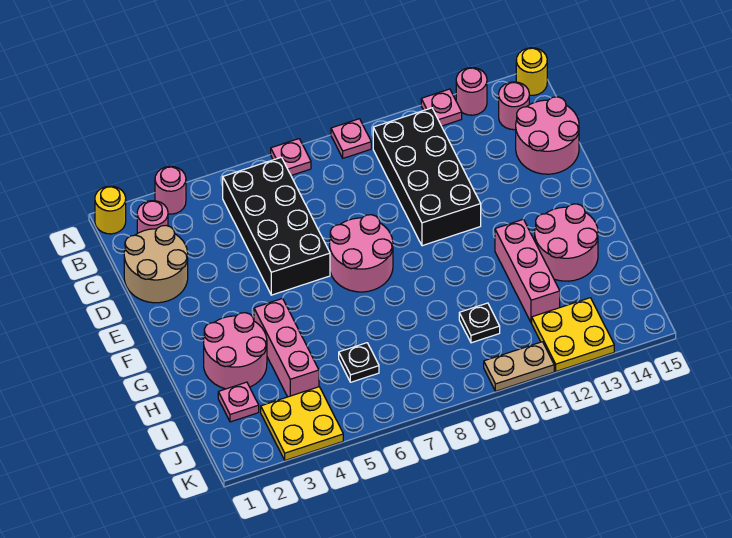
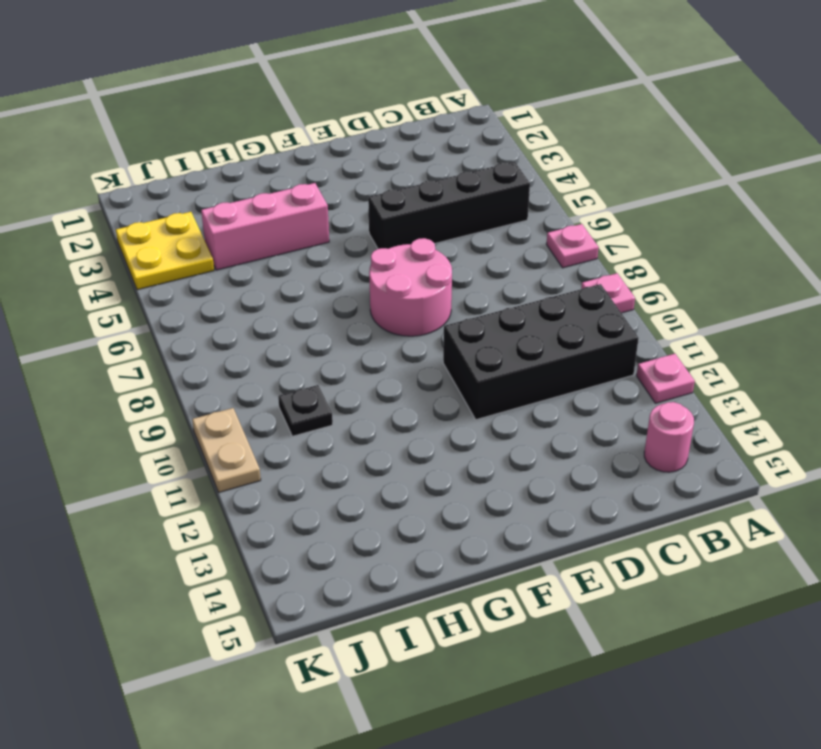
black 1x4 brick [368,162,530,249] -> black 2x4 brick [223,157,330,295]
none -> yellow 1x1 round brick [95,186,126,234]
none -> pink 1x1 round brick [155,166,186,214]
none -> pink 1x1 round brick [456,68,487,115]

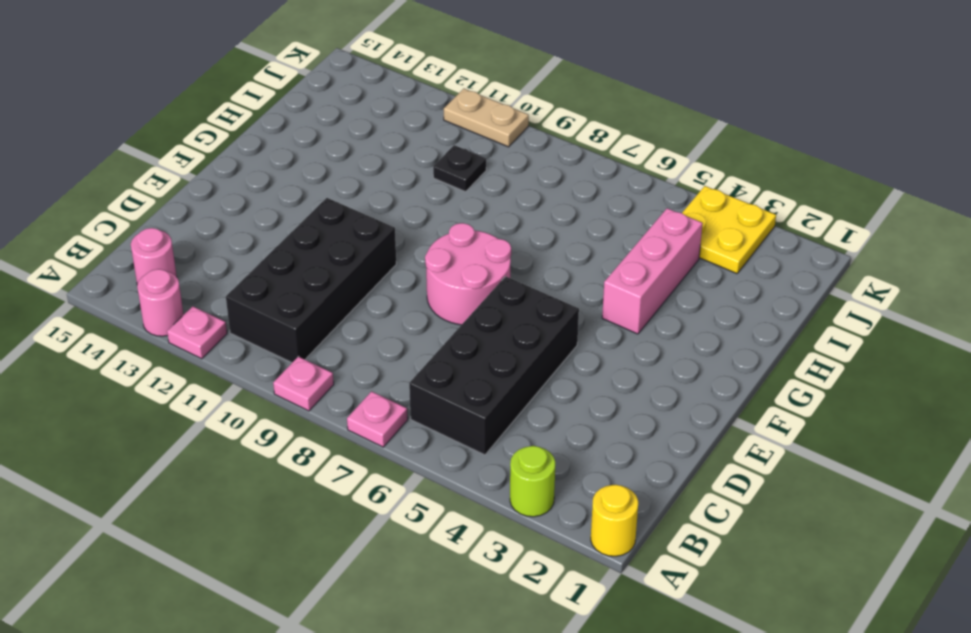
lime 1x1 round brick [510,446,555,517] -> pink 1x1 round brick [155,166,186,214]
none -> yellow 1x1 round brick [516,48,547,95]
none -> pink 1x1 round brick [137,201,168,234]
none -> tan 2x2 round brick [124,226,188,303]

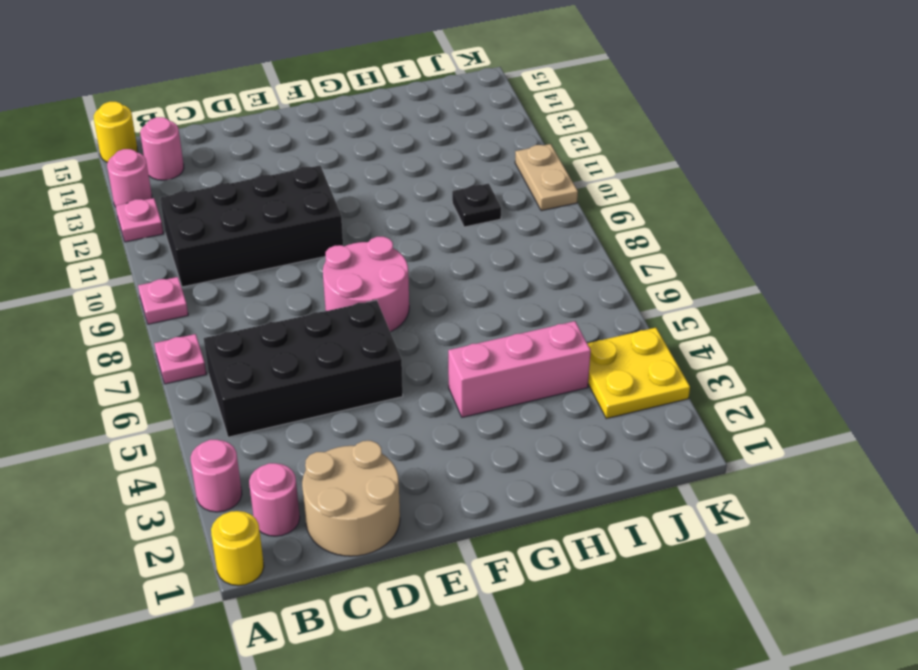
none -> pink 2x2 round brick [516,97,579,174]
none -> pink 2x2 round brick [204,313,267,389]
none -> pink 1x3 brick [495,219,560,323]

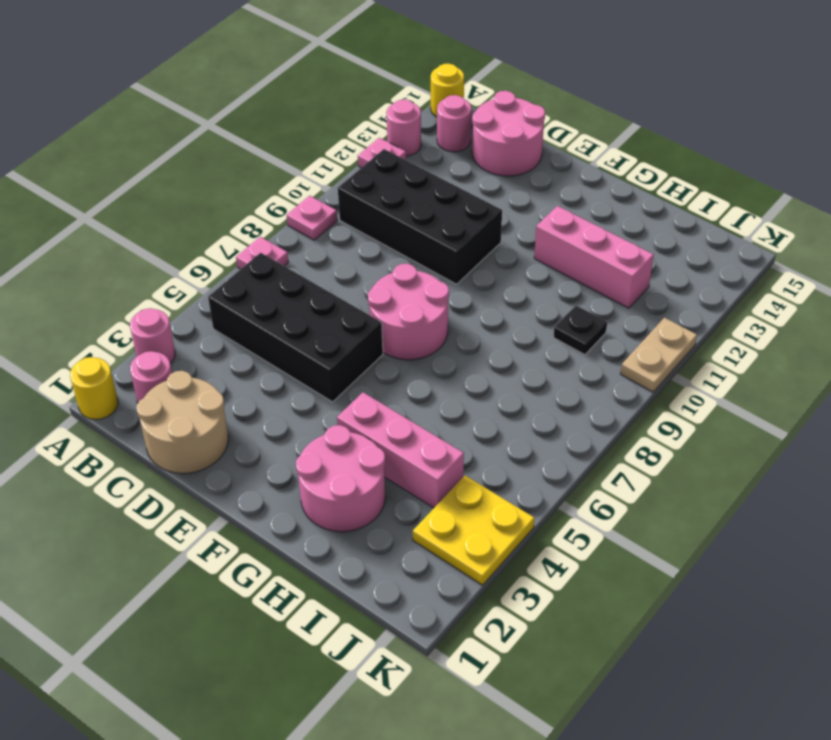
none -> pink 2x2 round brick [535,204,598,281]
none -> pink 1x1 plate [218,382,259,422]
none -> black 1x1 plate [339,343,379,382]

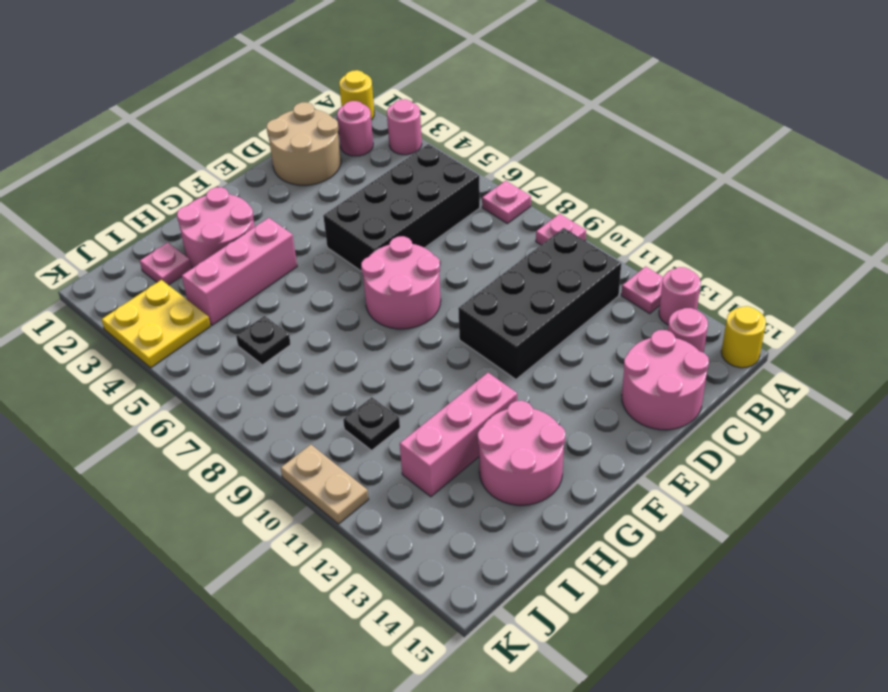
none -> yellow 2x2 plate [532,298,614,371]

